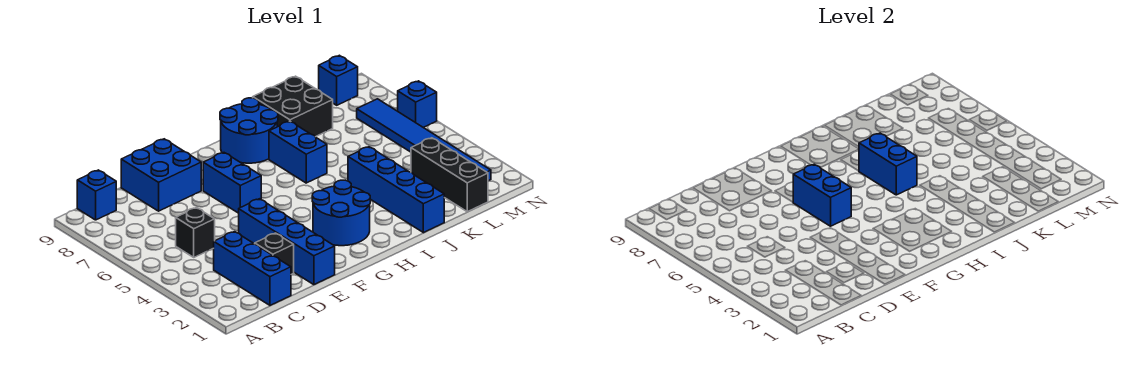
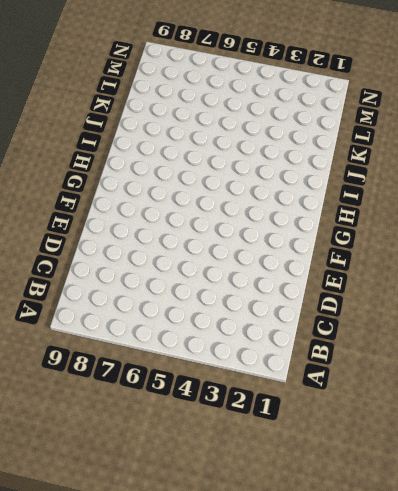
none -> blue 1x1 brick [77,170,116,220]
none -> blue 1x3 brick [214,232,291,305]
none -> black 1x1 brick [176,208,215,257]

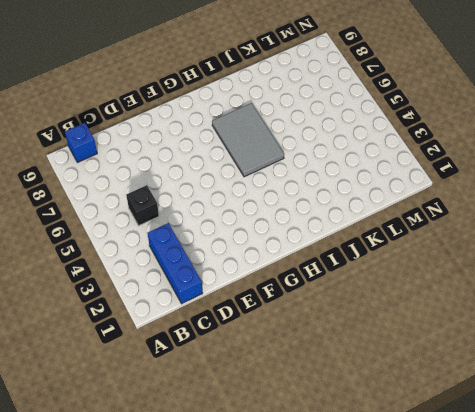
grey 2x3 tile [212,103,284,177] -> blue 1x2 brick [269,121,327,183]
none -> black 1x1 brick [255,233,294,274]
none -> blue 2x2 brick [121,139,201,211]
none -> blue 1x4 brick [239,199,335,285]

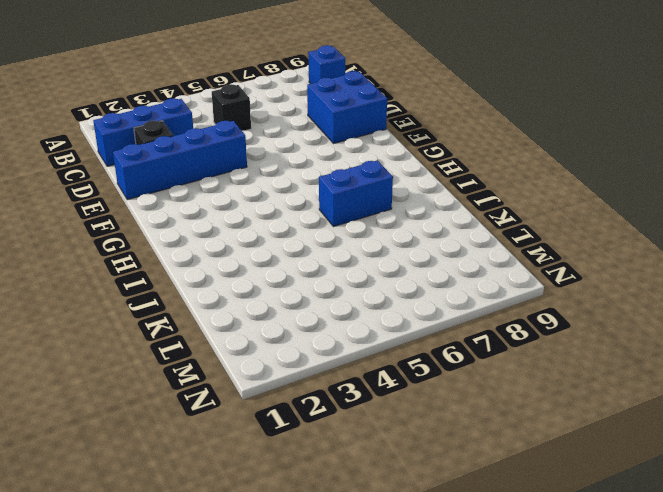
none -> blue 1x2 brick [203,153,261,213]
none -> blue 2x2 round brick [312,180,370,246]
none -> blue 2x2 round brick [220,98,278,163]

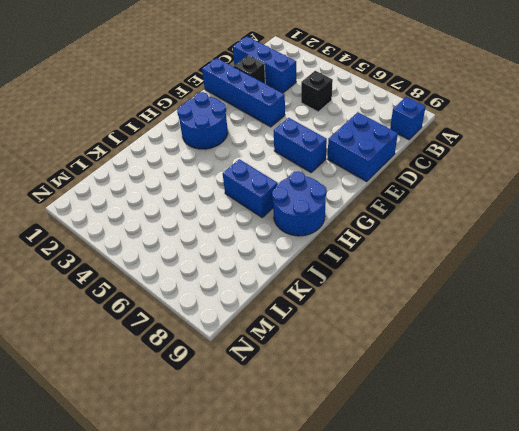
none -> blue 1x4 brick [348,147,444,233]
none -> black 2x2 brick [253,76,333,137]
none -> black 1x3 brick [411,138,488,212]

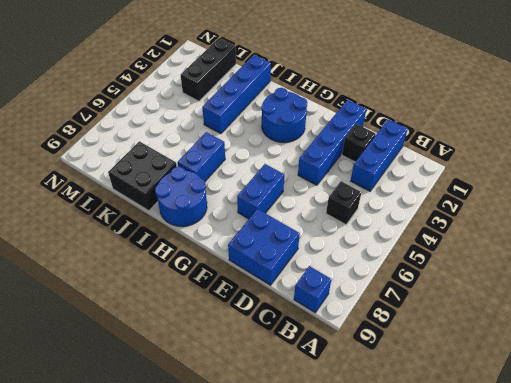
none -> blue 1x6 tile [357,99,491,181]
none -> blue 1x1 brick [319,55,358,105]
none -> blue 1x1 brick [398,81,437,127]

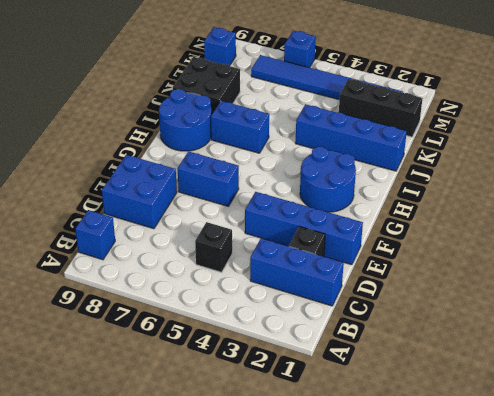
none -> blue 1x2 brick [793,164,851,226]
none -> blue 1x2 brick [859,133,917,195]

